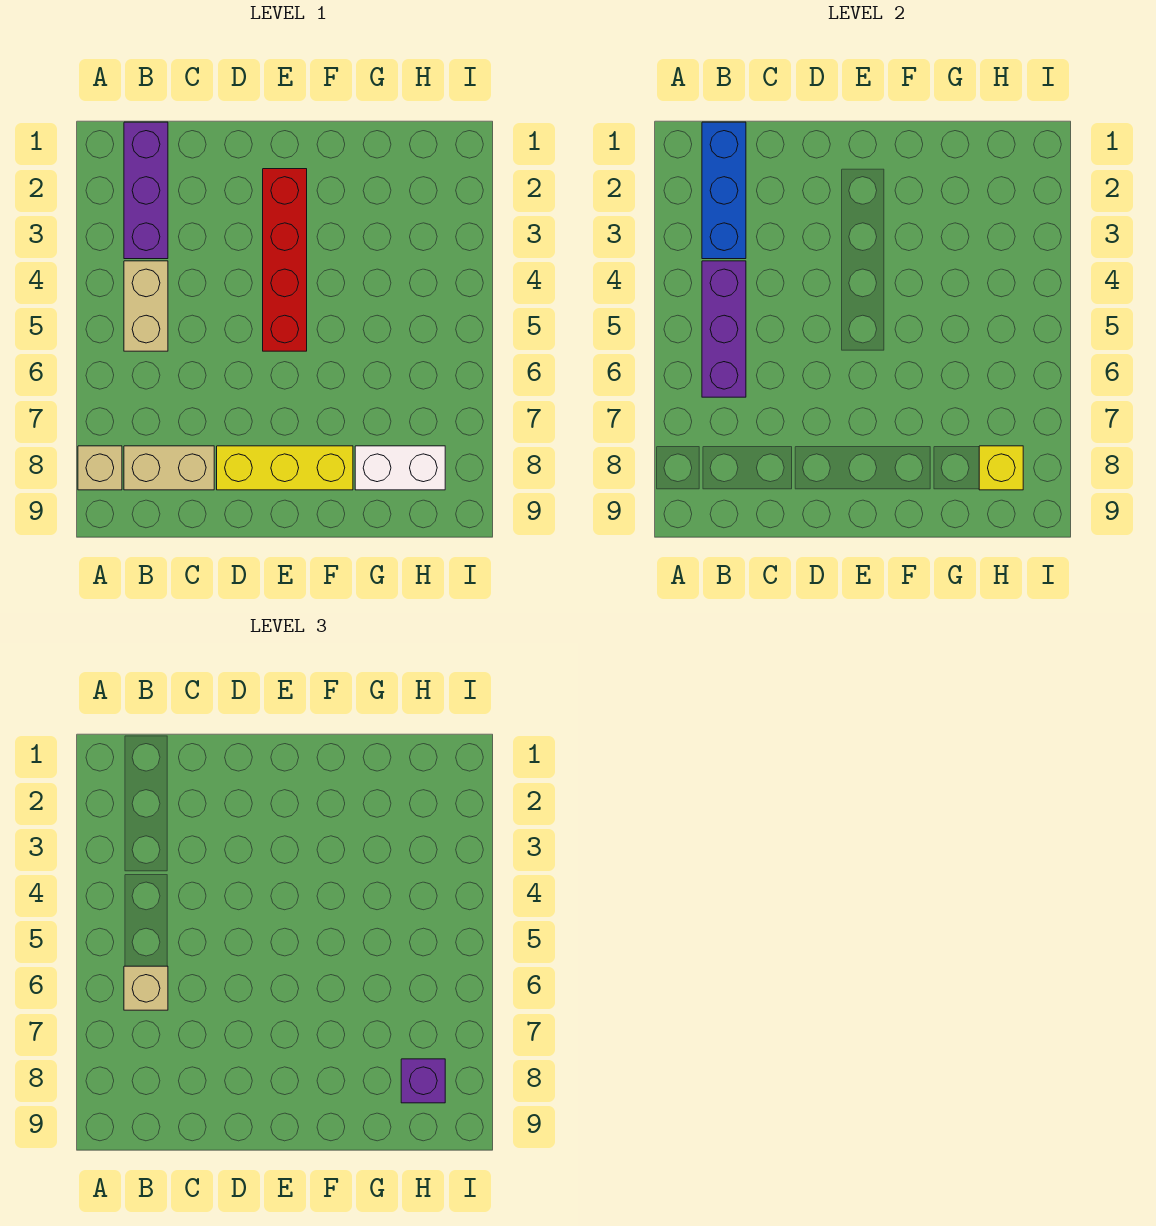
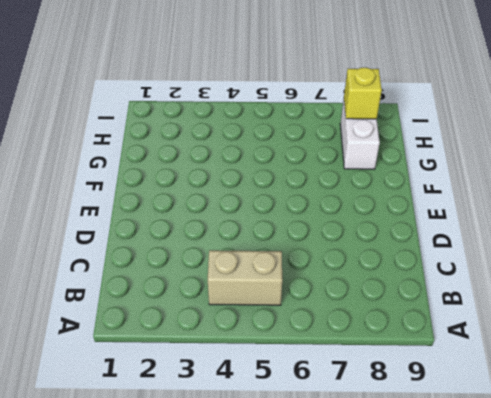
none -> tan 1x1 brick [78,446,122,490]
none -> purple 1x3 brick [124,122,168,259]
none -> tan 1x2 brick [124,446,214,490]

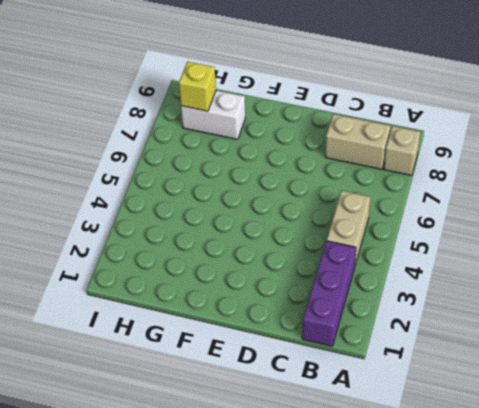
none -> yellow 1x3 brick [217,446,353,490]
none -> red 1x4 brick [263,169,307,351]
none -> blue 1x3 brick [702,122,746,259]

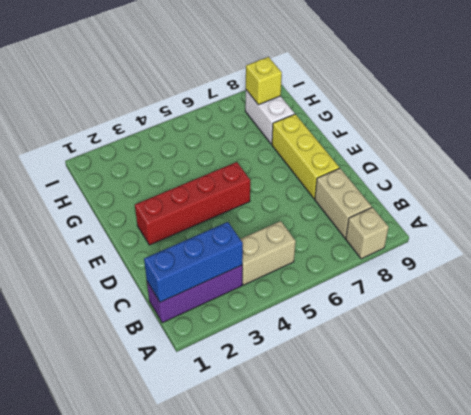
none -> purple 1x3 brick [702,261,746,397]
none -> tan 1x1 brick [124,966,168,1010]
none -> purple 1x1 brick [401,1059,445,1103]

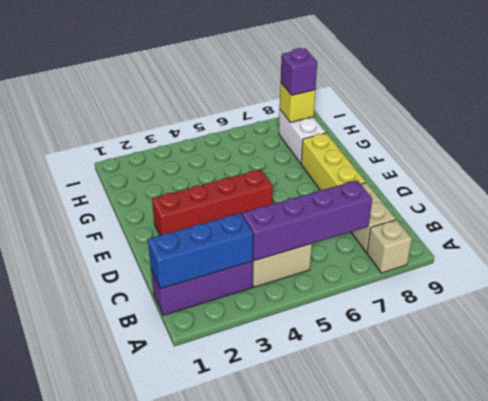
purple 1x4 brick [242,180,372,261] -> purple 1x3 brick [702,261,746,397]
none -> tan 1x1 brick [124,966,168,1010]

